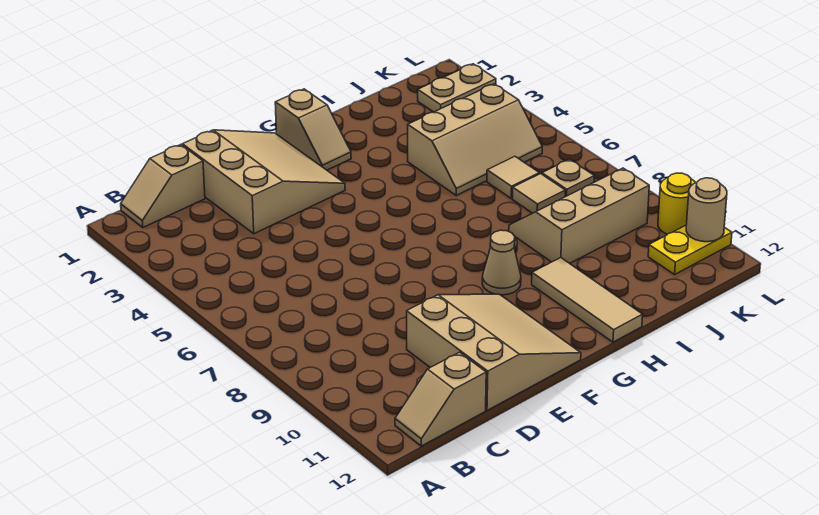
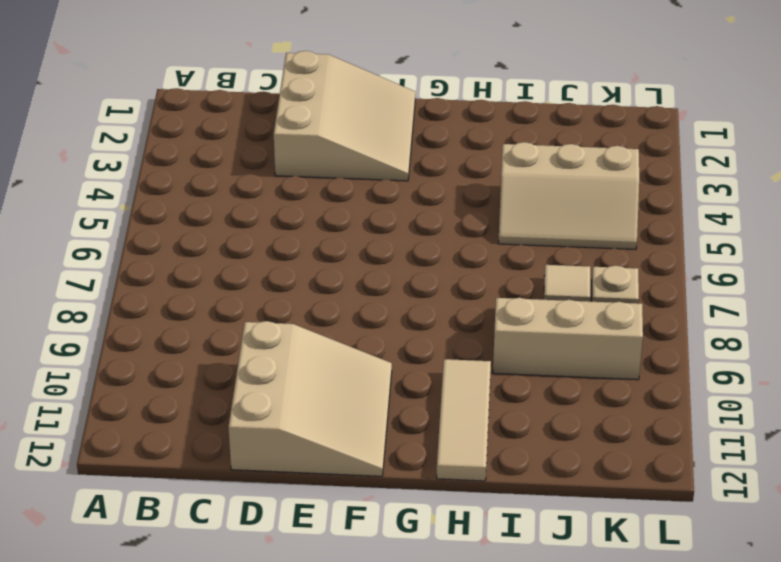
none -> tan 1x2 slope [121,145,205,227]
none -> tan 1x2 slope [395,352,486,446]
none -> tan 1x2 slope [275,89,351,170]

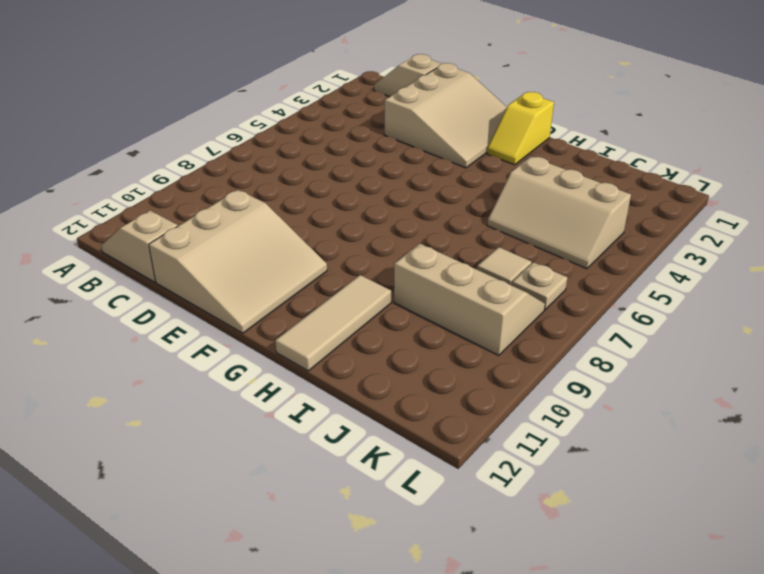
yellow 1x2 slope [487,92,554,165] -> tan 1x2 slope [275,89,351,170]
none -> tan 1x1 cone [482,230,521,295]
none -> tan 1x1 tile [487,156,539,198]
none -> tan 1x2 plate [418,64,496,112]

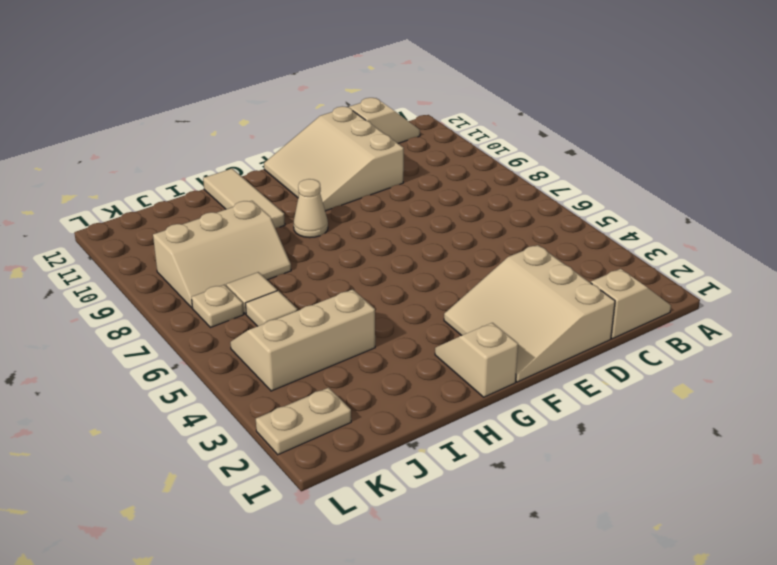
none -> yellow 1x2 plate [648,225,732,274]
none -> yellow 1x1 round brick [658,173,696,234]
none -> tan 1x1 round brick [686,178,727,242]

